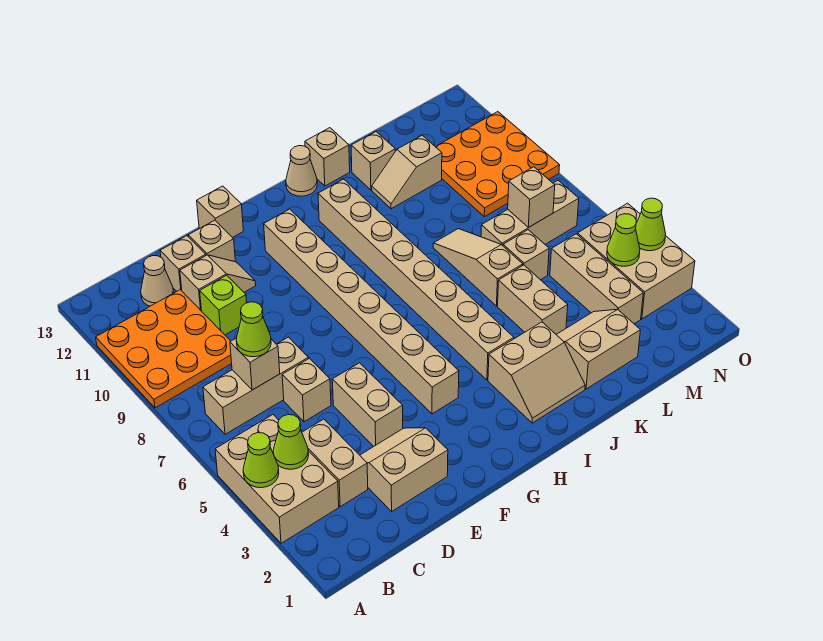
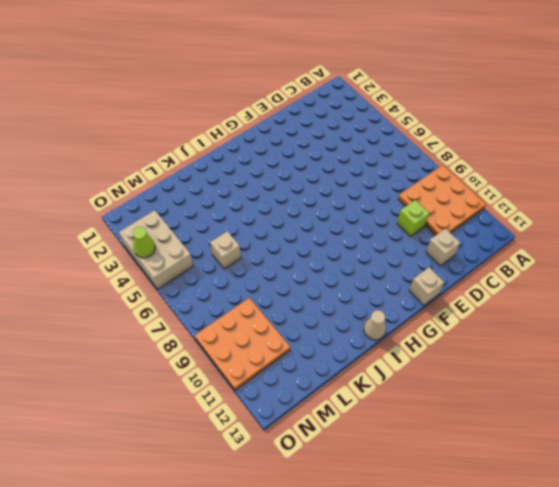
none -> tan 2x3 brick [215,415,339,543]
none -> tan 1x3 brick [203,337,309,434]
none -> tan 1x2 brick [302,419,368,507]
none -> tan 1x1 cone [141,256,174,306]

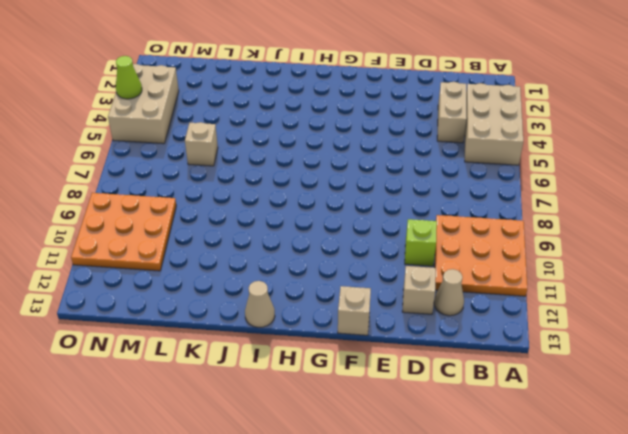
none -> tan 1x3 brick [203,337,309,434]
none -> tan 2x2 slope [360,428,448,511]
none -> tan 1x1 brick [282,358,331,422]
none -> tan 1x2 slope [180,255,256,311]

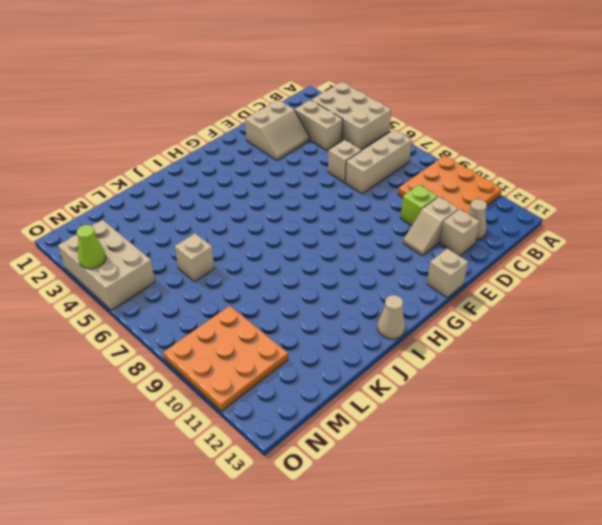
none -> tan 1x2 brick [332,363,403,446]
none -> tan 1x1 brick [188,220,235,262]
none -> tan 1x8 brick [264,209,459,414]
none -> tan 2x2 slope [488,322,585,423]

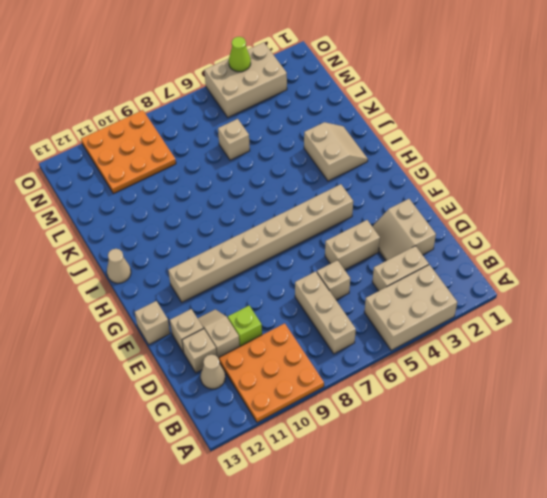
none -> tan 1x8 brick [318,179,514,380]
none -> tan 1x1 brick [305,128,350,186]
none -> tan 2x2 slope [556,309,640,389]
none -> tan 1x2 brick [498,265,568,334]

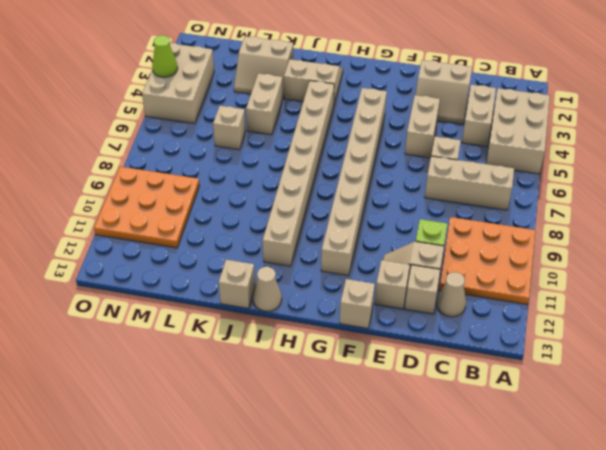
none -> tan 1x3 slope [433,229,523,306]
none -> tan 1x2 slope [372,135,442,209]
none -> tan 1x1 brick [351,132,395,190]
none -> tan 1x3 brick [481,180,579,246]

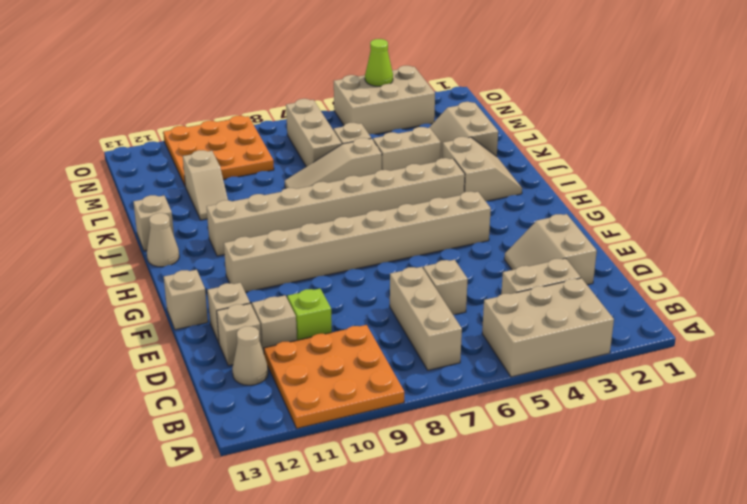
none -> tan 1x2 brick [332,363,403,446]
none -> tan 1x1 brick [351,132,395,190]
none -> tan 1x3 brick [550,234,643,324]
none -> lime 1x1 cone [243,433,279,488]

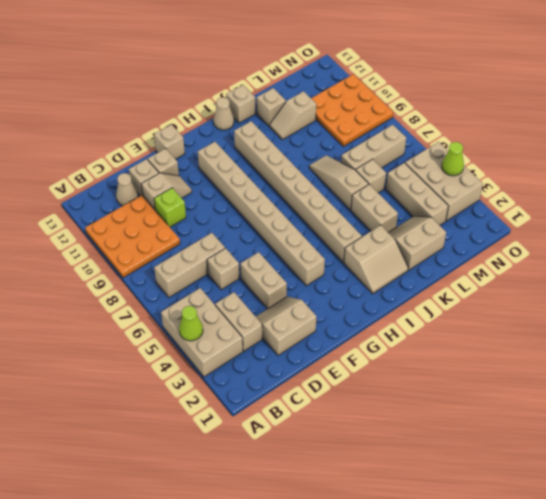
none -> lime 1x1 cone [273,415,309,469]
none -> tan 1x1 brick [230,338,280,390]
none -> tan 1x1 brick [508,167,555,228]
none -> lime 1x1 cone [607,214,640,266]

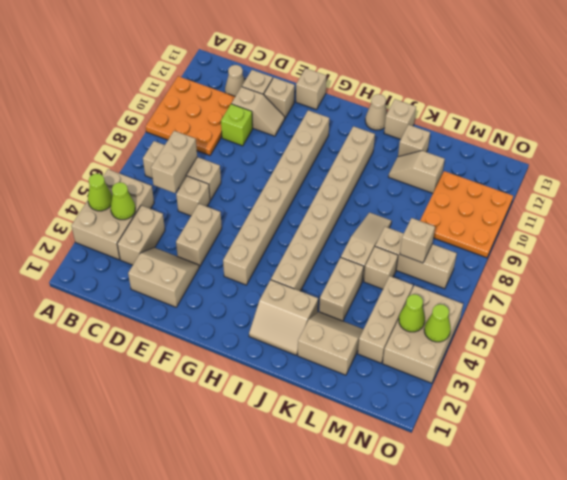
tan 1x2 brick [151,131,197,193] -> tan 1x1 brick [230,338,280,390]
none -> lime 1x1 cone [236,302,271,357]

